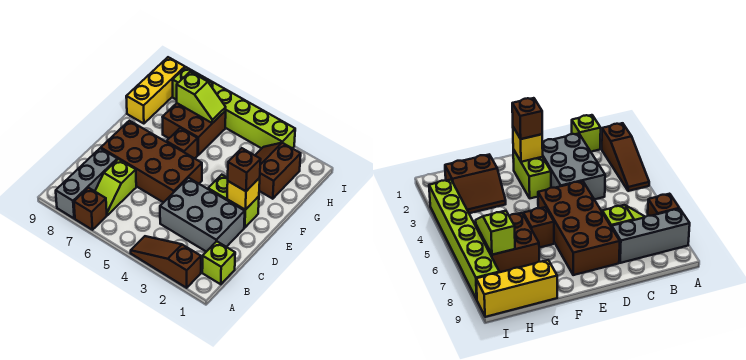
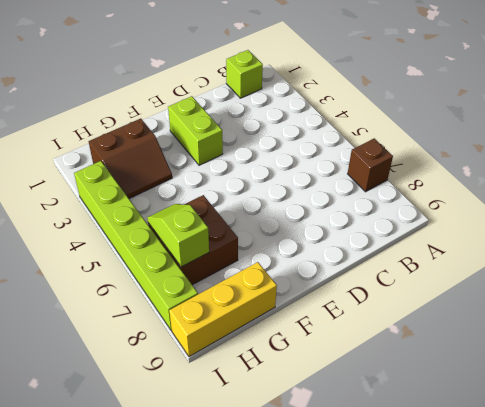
none -> brown 1x3 slope [131,236,201,288]
none -> grey 1x3 brick [56,148,117,218]
none -> lime 1x2 slope [95,159,136,215]

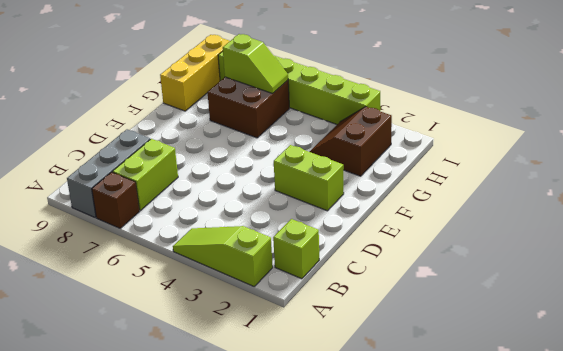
lime 1x3 slope [173,226,273,286] -> brown 1x3 slope [131,236,201,288]
lime 1x2 brick [113,139,178,211] -> lime 1x2 slope [95,159,136,215]
none -> grey 2x3 brick [160,178,245,252]
none -> brown 2x4 brick [101,121,202,203]
none -> brown 1x1 brick [166,128,198,158]

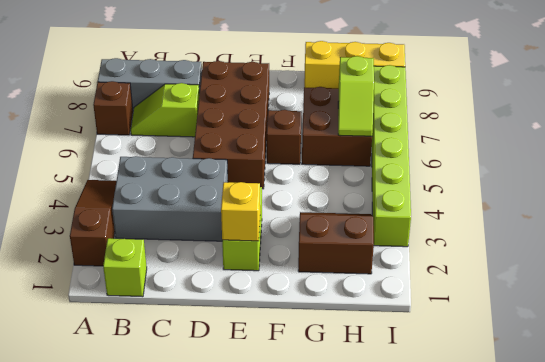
grey 2x3 brick [112,156,228,241] -> grey 2x3 brick turned to [160,178,245,252]
none -> brown 1x1 brick [228,148,261,191]

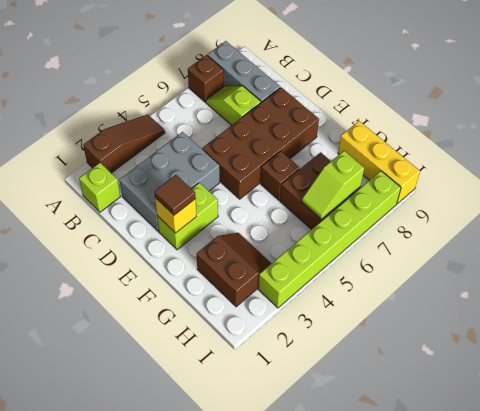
brown 1x1 tile [154,175,196,215] -> brown 1x1 brick [228,148,261,191]

